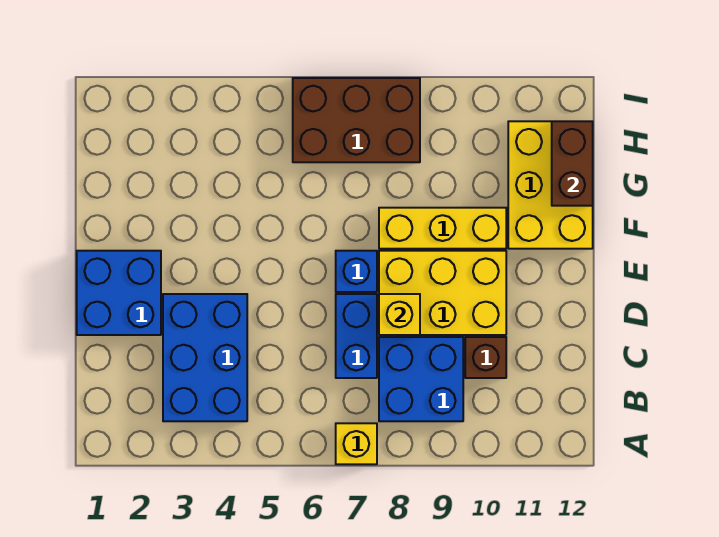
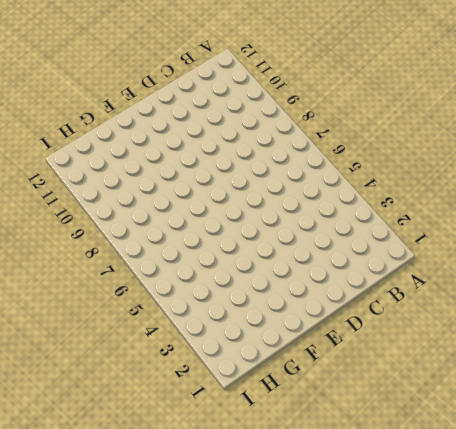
none -> yellow 1x1 brick [336,423,377,464]
none -> blue 2x3 brick [163,294,247,421]
none -> blue 2x2 brick [379,337,463,421]

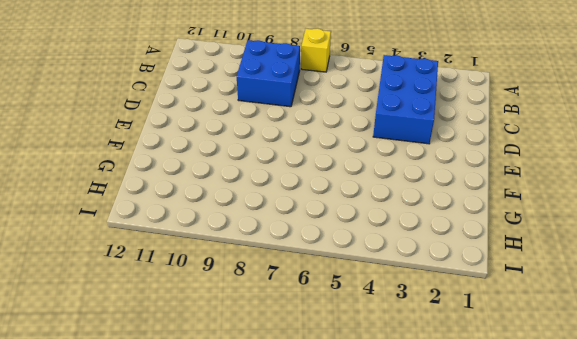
none -> blue 1x2 brick [336,294,377,378]
none -> brown 1x1 brick [465,337,506,378]
none -> blue 2x2 brick [77,251,161,335]

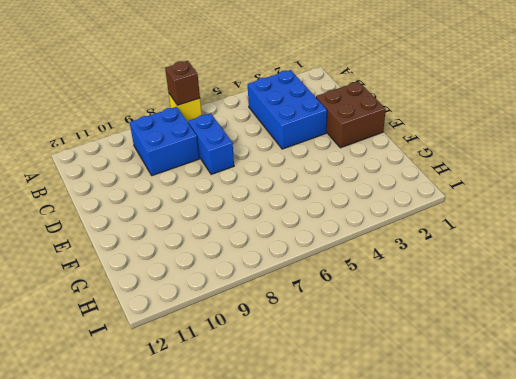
brown 1x1 brick [165,61,200,105] -> brown 1x1 brick moved to [465,337,506,378]
brown 2x2 brick [316,82,386,148] -> blue 2x2 brick [77,251,161,335]
none -> yellow 2x3 brick [379,251,506,335]
none -> blue 1x1 brick [336,251,377,292]
none -> yellow 1x3 brick [379,208,506,249]

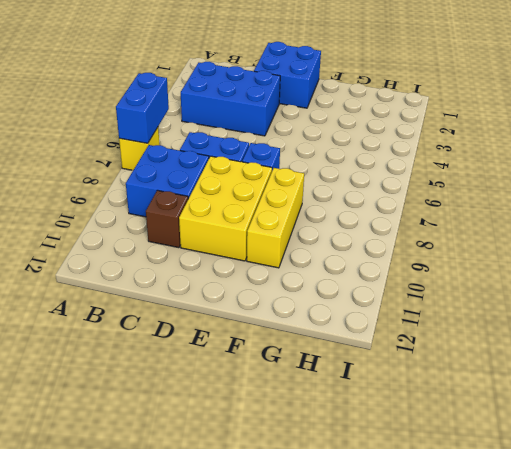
blue 1x2 brick [116,73,169,143] -> none
none -> yellow 2x3 brick [508,121,593,249]
none -> brown 2x3 brick [293,78,420,162]
none -> yellow 1x1 brick [379,294,420,335]

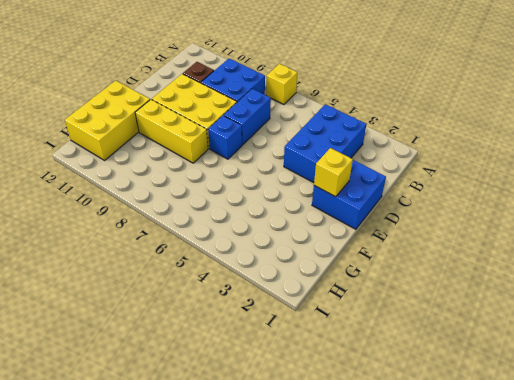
yellow 1x1 brick [314,148,353,197] -> yellow 1x1 brick moved to [379,294,420,335]
none -> brown 2x3 brick [293,78,420,162]
none -> brown 1x2 brick [552,121,593,206]

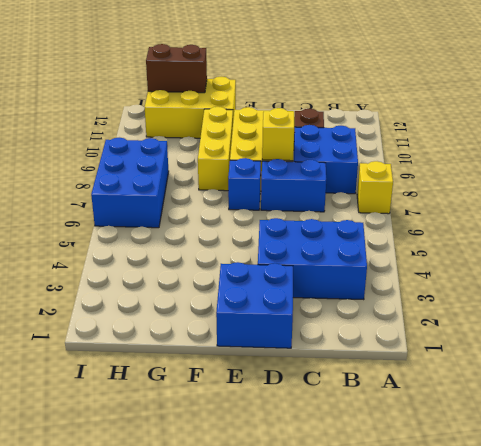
blue 2x3 brick [91,138,169,228] -> brown 2x3 brick [293,78,420,162]

